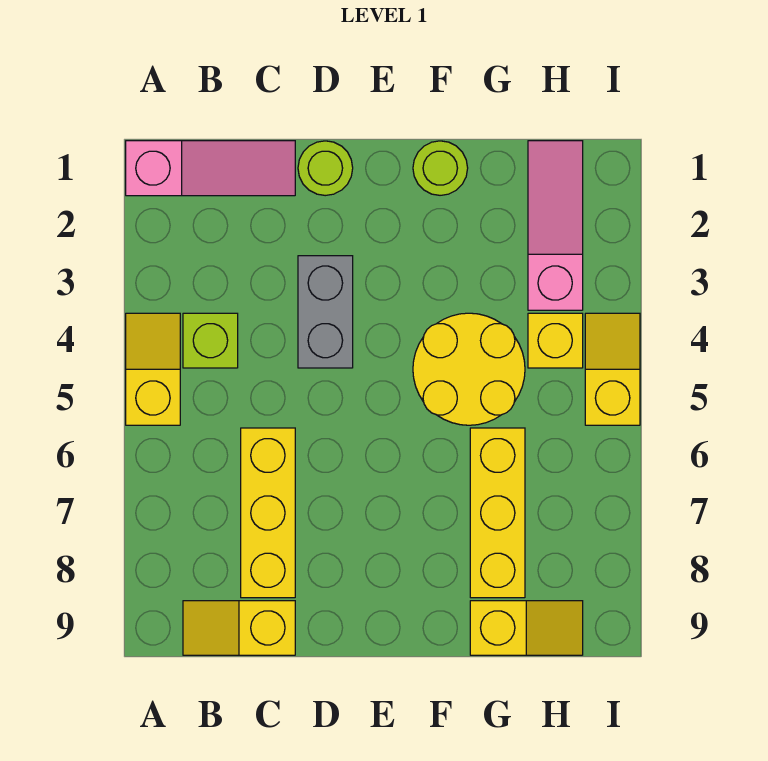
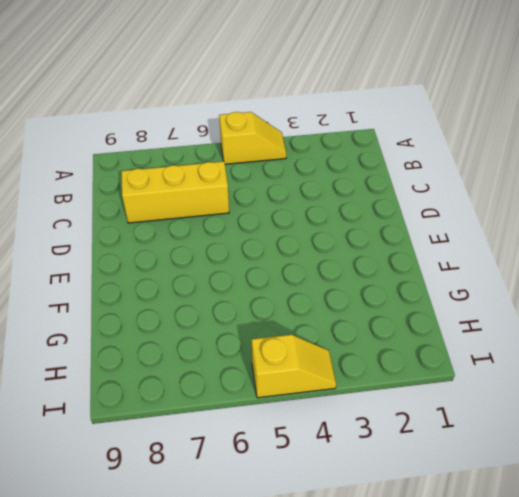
none -> pink 1x3 slope [126,141,295,196]
none -> lime 1x1 brick [183,313,238,368]
none -> yellow 1x2 slope [183,601,295,655]

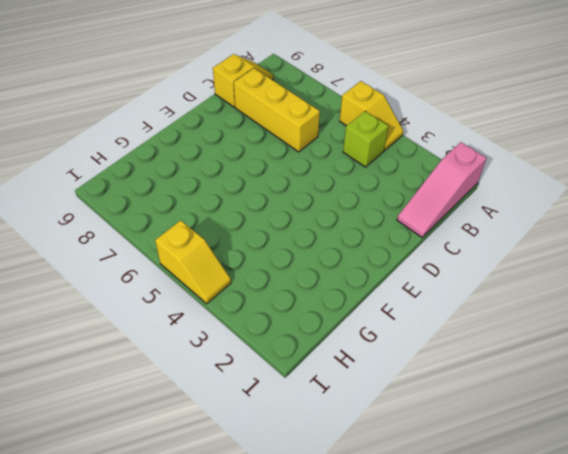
none -> lime 1x1 round brick [298,141,353,196]
none -> grey 1x2 brick [298,256,353,368]
none -> lime 1x1 round brick [413,141,468,195]

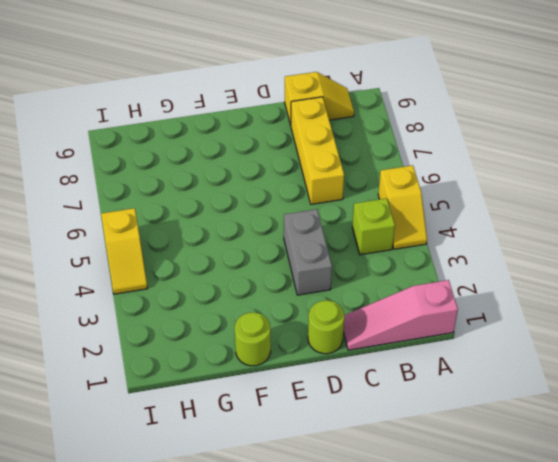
none -> yellow 2x2 round brick [413,313,525,425]
none -> yellow 1x3 brick [470,428,525,598]
none -> yellow 1x2 slope [470,601,583,655]

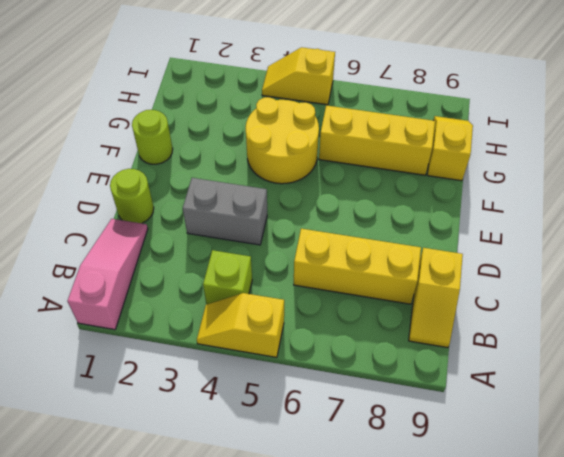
none -> pink 1x3 slope [528,141,583,310]
none -> yellow 1x1 brick [528,313,583,368]

